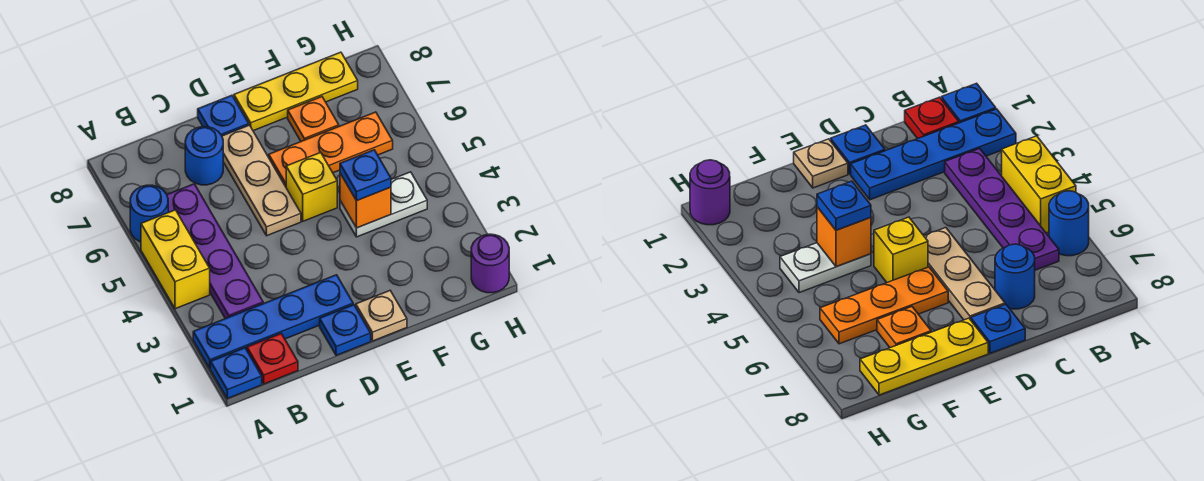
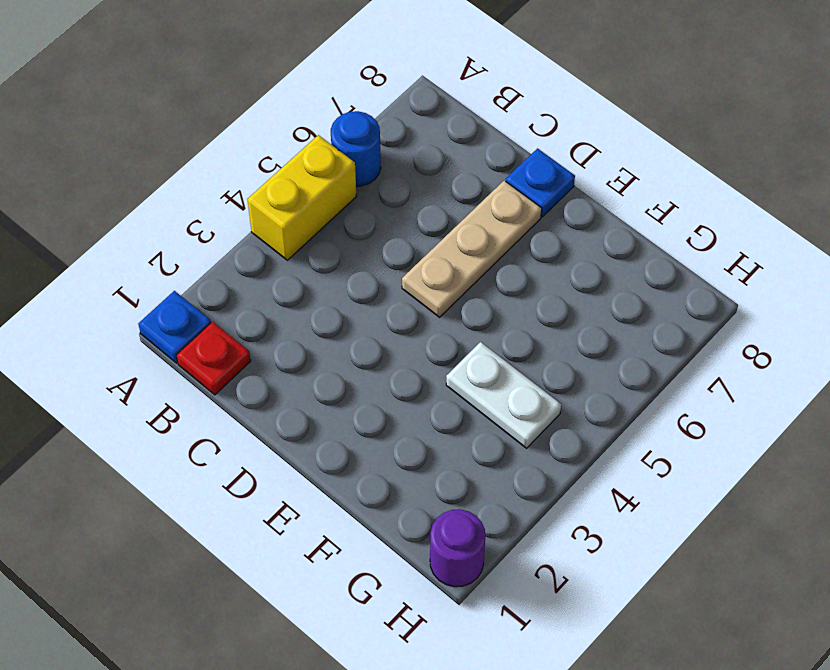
none -> blue 1x4 plate [193,275,353,368]
none -> purple 1x4 plate [167,184,263,319]
none -> blue 1x1 round brick [185,127,223,185]

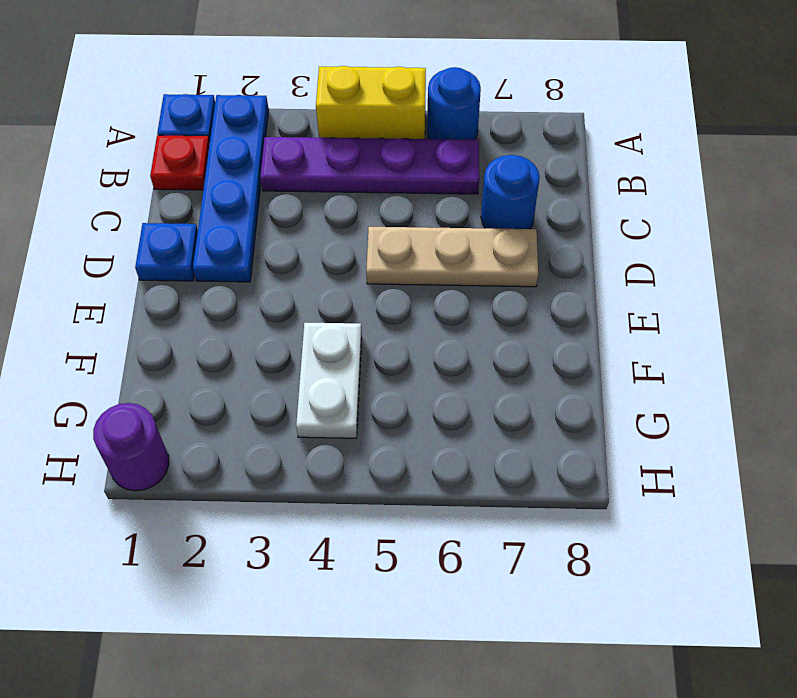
none -> blue 1x1 plate [198,95,249,136]
none -> tan 1x1 plate [356,291,407,341]
none -> yellow 1x1 brick [286,152,337,221]

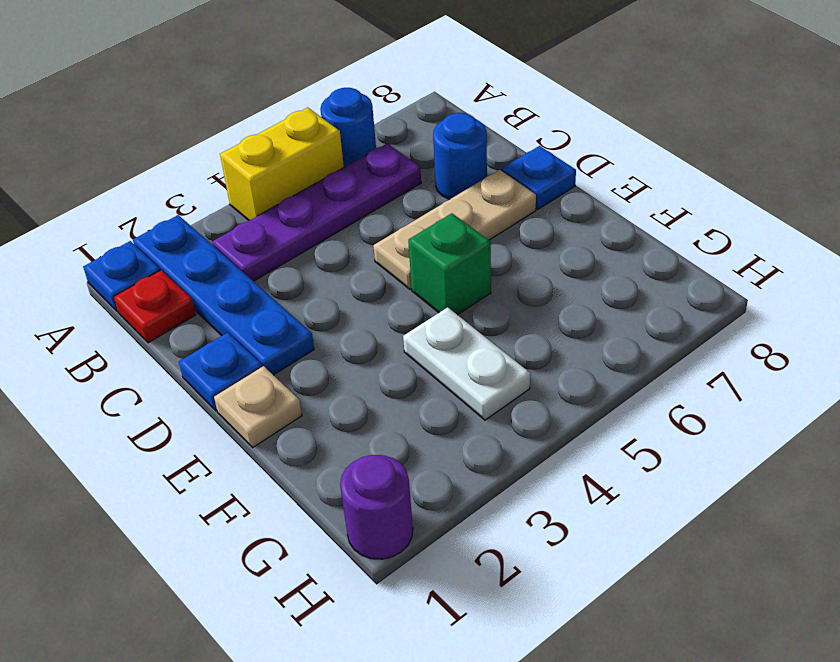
green 1x1 brick [408,213,491,315] -> yellow 1x1 brick [286,152,337,221]
none -> orange 1x3 plate [269,112,393,187]
none -> yellow 1x3 plate [234,52,358,131]
none -> orange 1x1 plate [288,97,339,141]

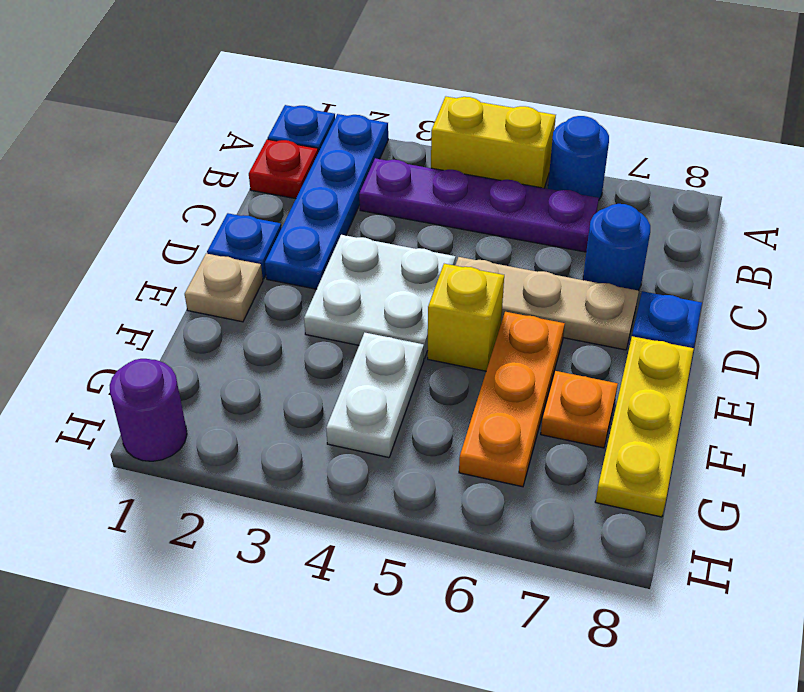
white 2x2 plate [304,235,456,358] -> none
none -> orange 1x1 brick [340,173,391,228]
none -> blue 1x1 plate [340,150,391,201]

